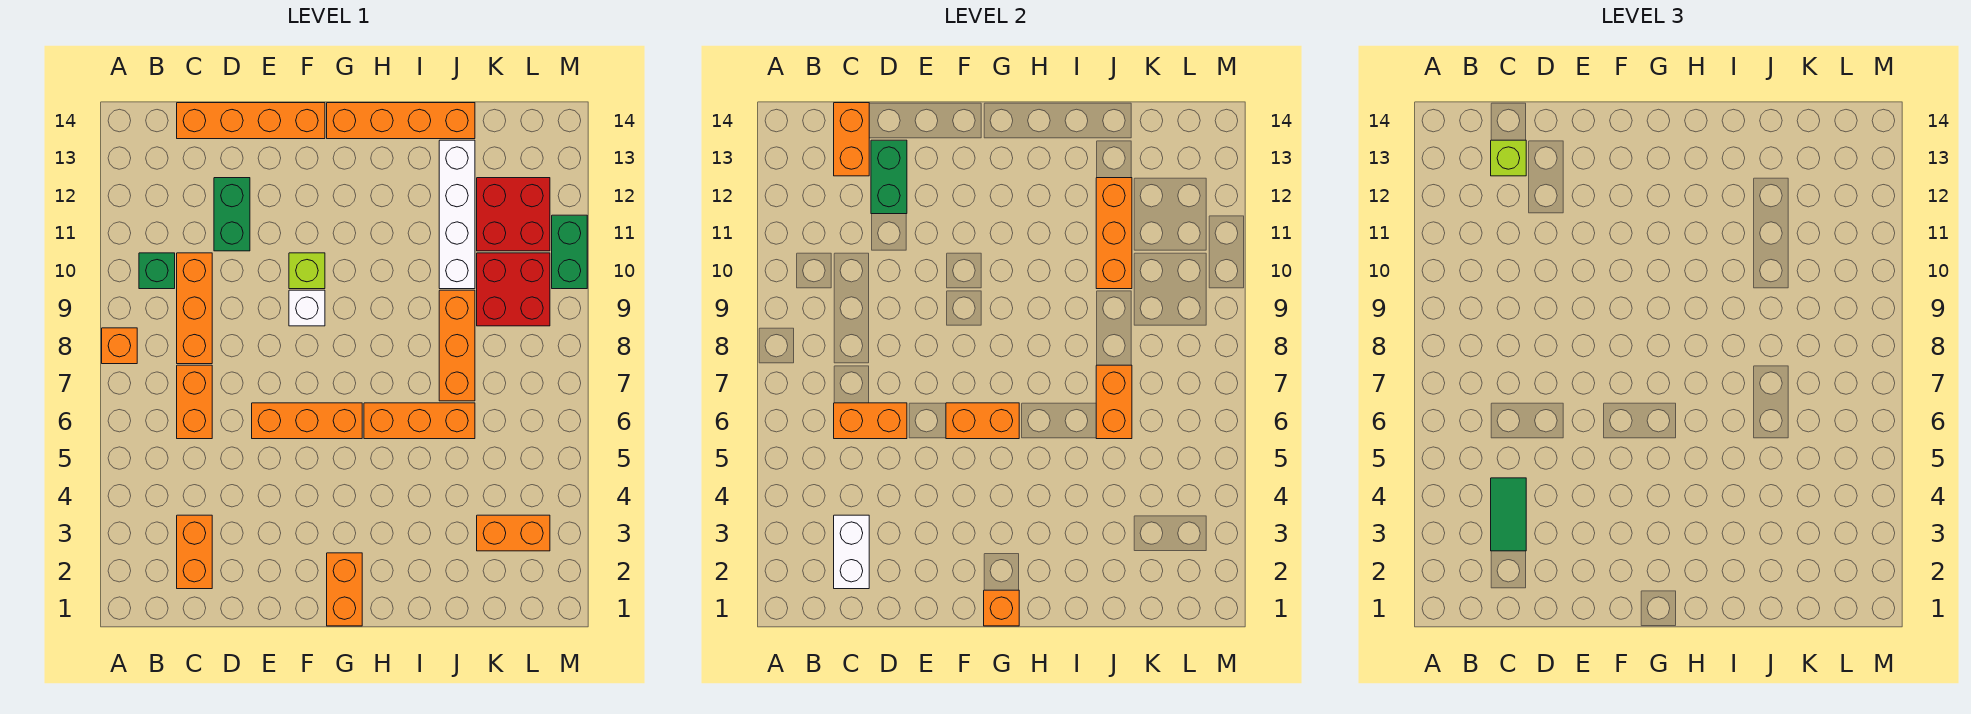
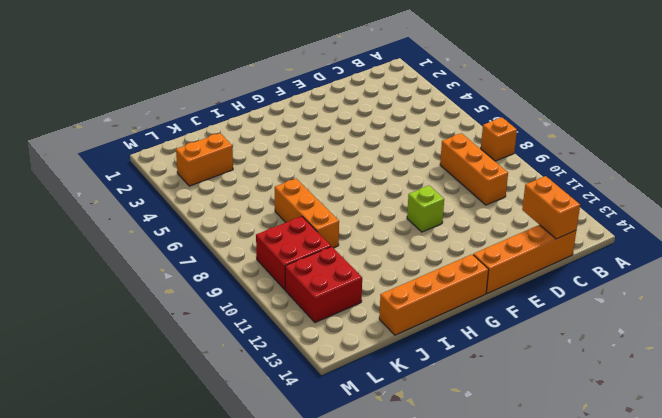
none -> green 1x1 brick [139,253,175,289]
none -> orange 1x2 brick [177,515,212,589]
none -> orange 1x2 brick [177,365,212,439]

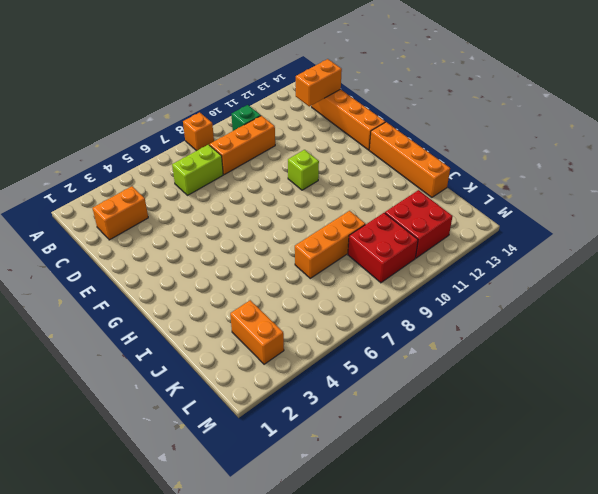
lime 1x2 brick [172,145,223,195] -> orange 1x2 brick [177,365,212,439]
none -> green 1x2 brick [214,178,250,251]
none -> orange 1x3 brick [252,403,362,439]
none -> white 1x1 brick [289,290,325,326]

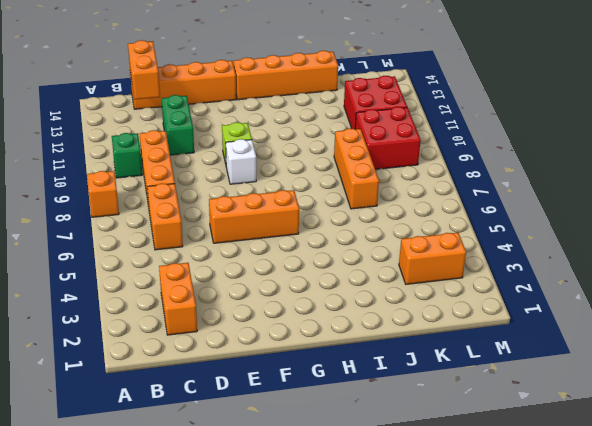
none -> orange 1x2 brick [327,553,362,626]
none -> orange 1x3 brick [364,403,475,439]
none -> white 1x4 brick [439,140,475,289]

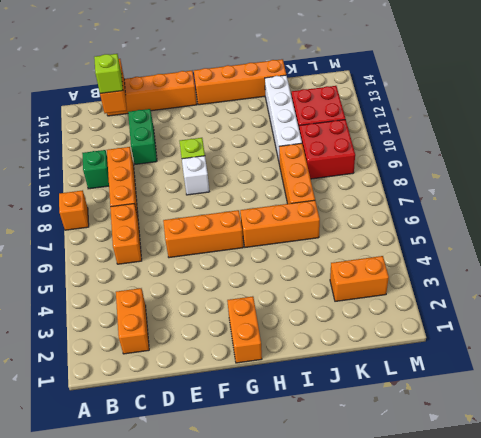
none -> green 1x2 brick [552,215,587,289]
none -> white 1x2 brick [834,515,869,589]
none -> orange 1x2 brick [834,403,907,439]

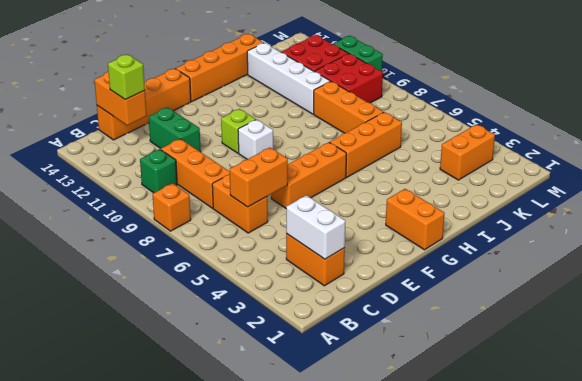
none -> green 1x2 brick [871,140,907,214]
none -> orange 1x2 brick [946,403,1019,439]
none -> orange 1x1 brick [984,590,1019,626]

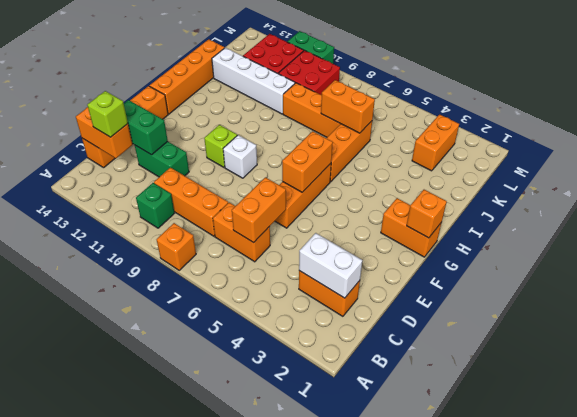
none -> orange 1x3 brick [1096,178,1132,289]
none -> green 1x2 tile [1491,478,1526,551]

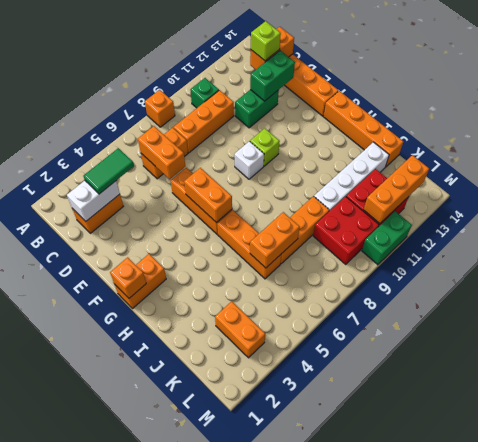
orange 1x3 brick [364,155,429,223] -> orange 1x3 brick moved to [1096,178,1132,289]

